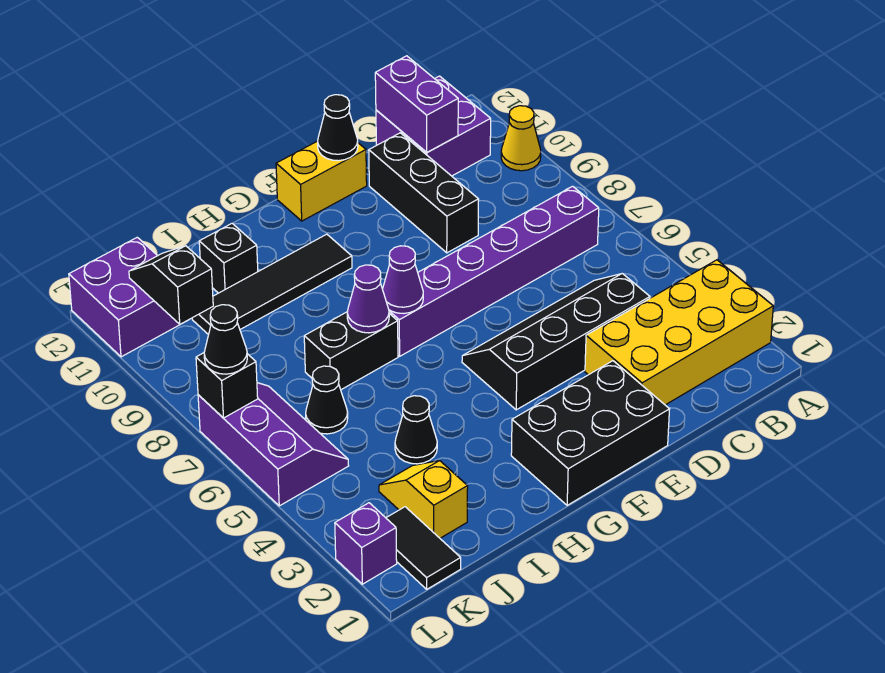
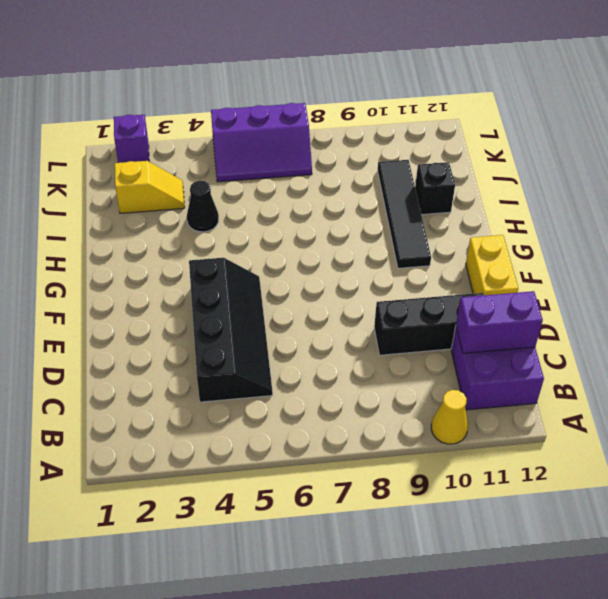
none -> yellow 2x4 brick [585,260,773,405]
none -> purple 1x6 brick [389,186,599,356]
none -> black 2x3 brick [511,361,670,505]

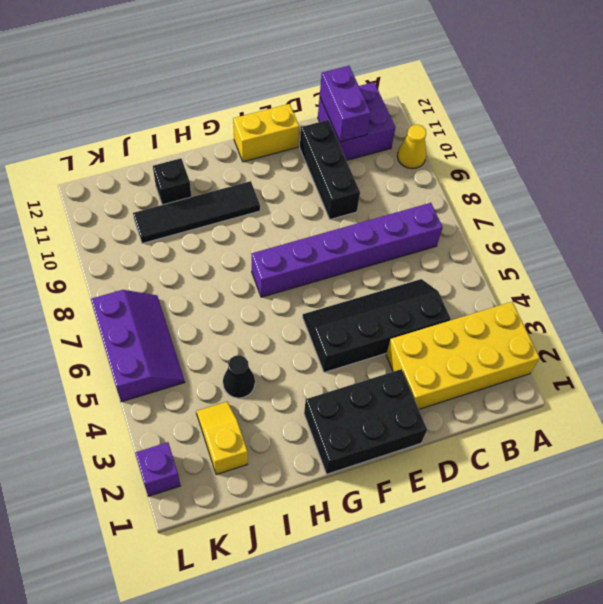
none -> black 1x2 brick [304,312,398,390]
none -> black 1x1 cone [306,366,348,434]
none -> black 1x2 tile [386,507,461,589]

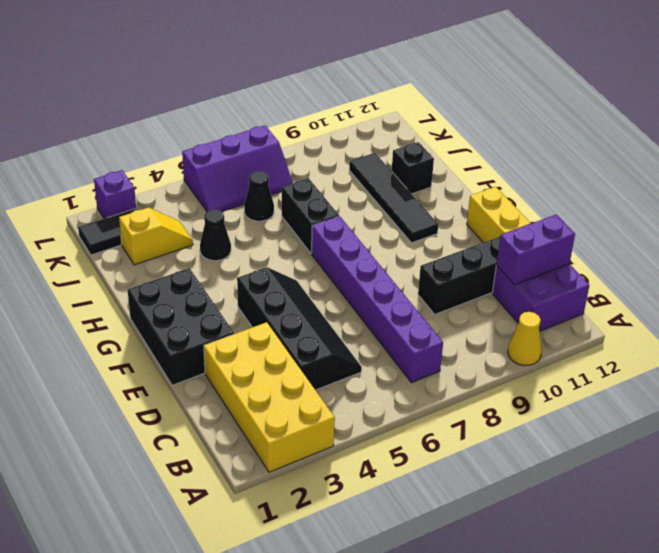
none -> purple 2x2 brick [69,237,180,357]
none -> black 1x1 cone [318,95,358,161]
none -> purple 1x1 cone [383,246,423,313]

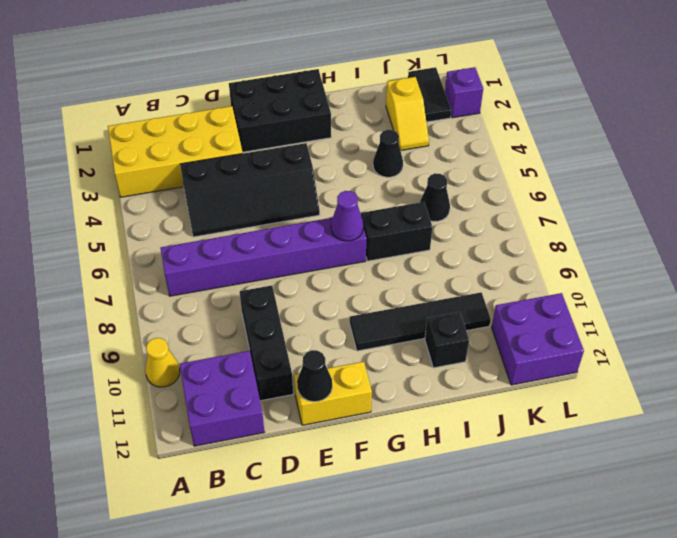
none -> purple 2x3 slope [198,383,349,506]
none -> purple 1x2 brick [375,56,458,152]
none -> purple 1x1 cone [347,265,389,333]

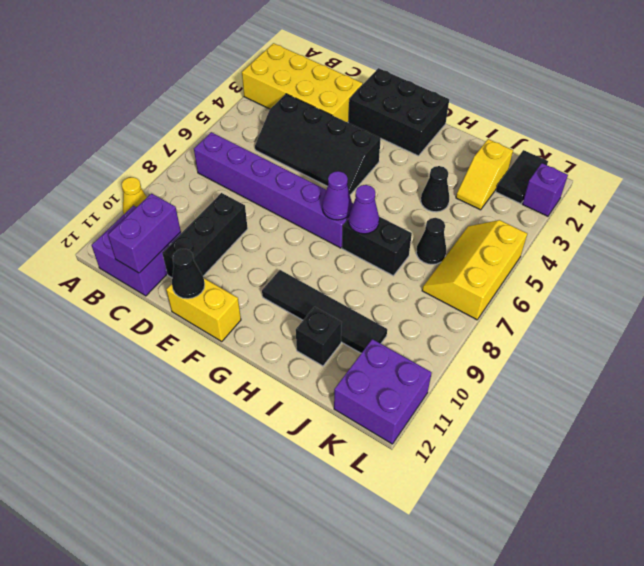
yellow 2x3 slope [422,220,527,320] -> purple 2x3 slope [198,383,349,506]
none -> black 1x2 slope [129,246,213,324]
none -> black 1x1 brick [196,353,258,418]
none -> black 1x1 cone [204,305,247,374]

